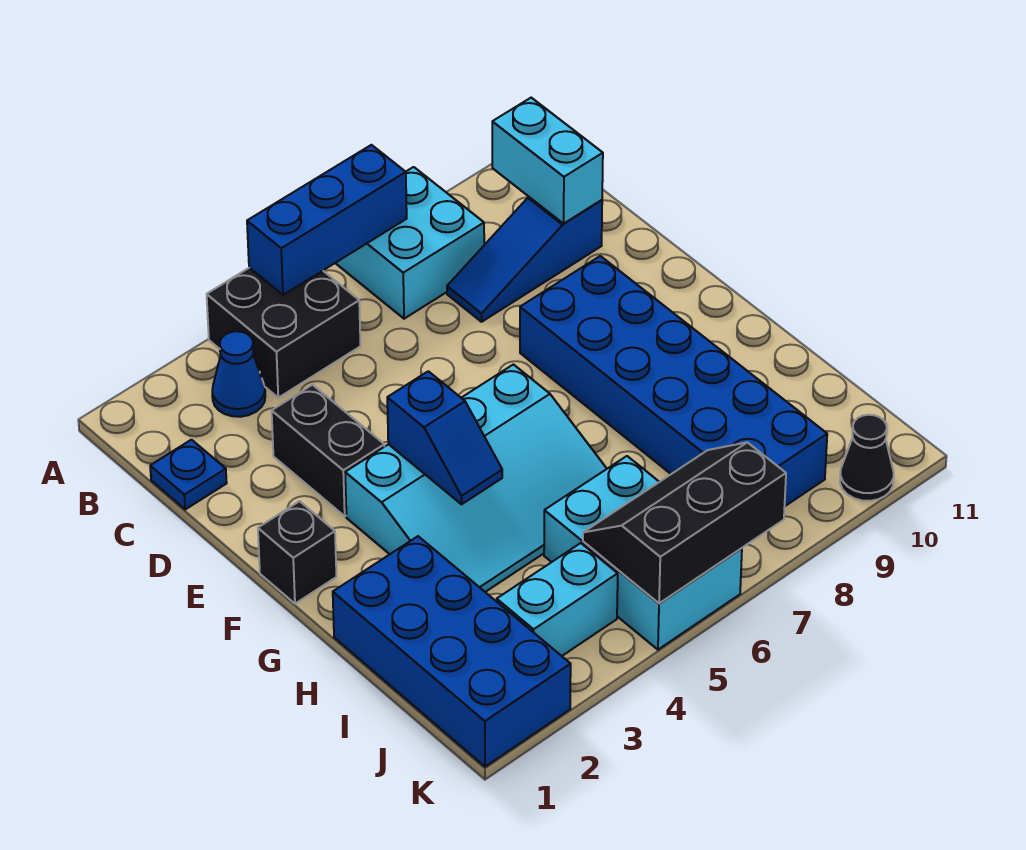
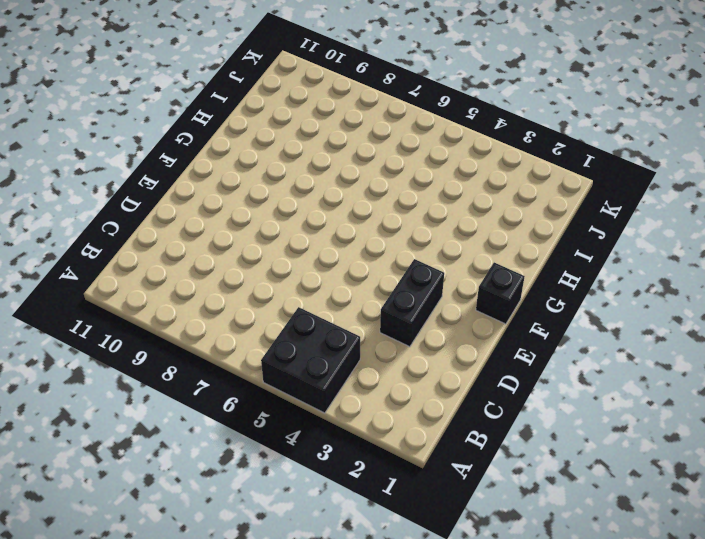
none -> cyan 2x2 brick [336,167,484,319]
none -> blue 1x1 cone [212,331,265,417]
none -> blue 1x1 plate [150,440,227,509]

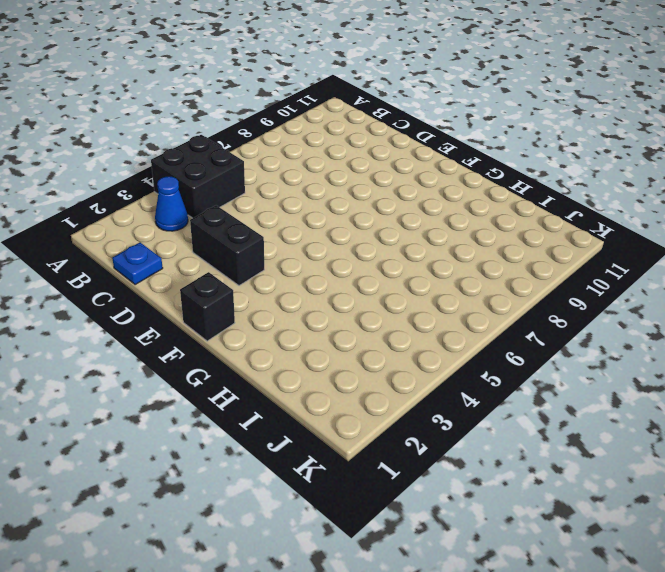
none -> cyan 2x2 brick [336,167,484,319]
none -> blue 1x3 slope [447,197,602,322]
none -> blue 2x6 brick [520,256,827,506]

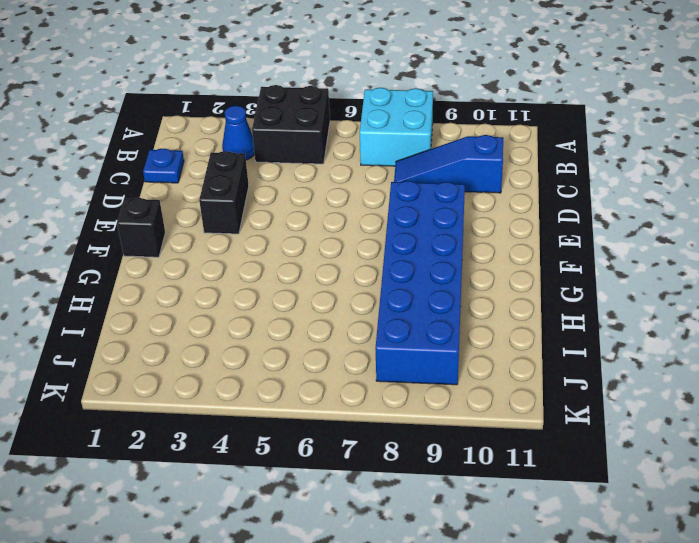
none -> cyan 3x4 slope [345,365,607,592]
none -> blue 2x4 brick [333,536,571,767]
none -> cyan 2x3 brick [544,456,742,650]

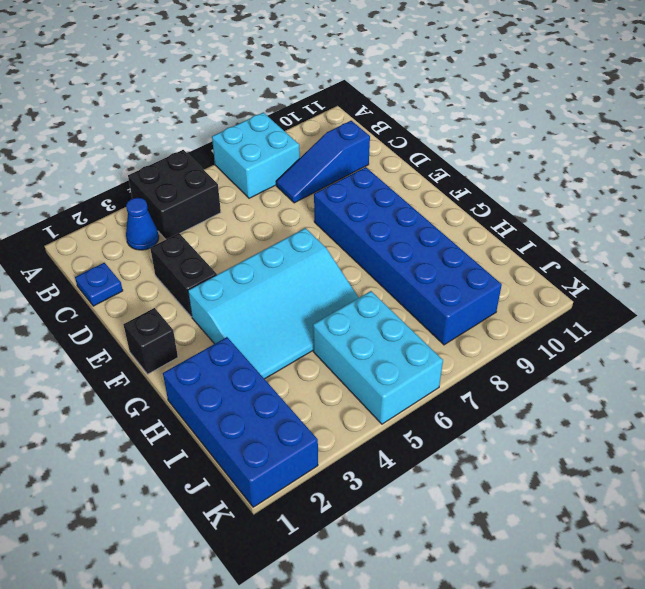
none -> cyan 1x2 brick [497,543,618,656]
none -> black 1x1 cone [840,415,894,501]
none -> blue 1x3 brick [247,145,407,295]

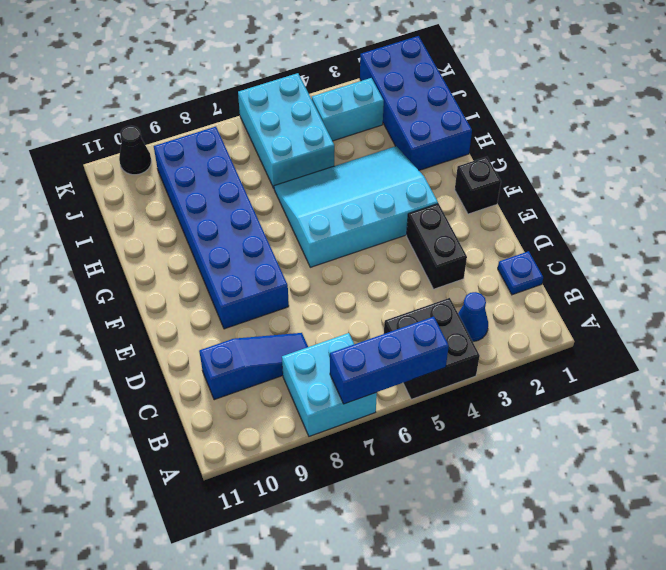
none -> cyan 1x2 brick [492,98,603,224]
none -> blue 1x2 slope [387,371,502,504]
none -> black 2x3 slope [583,442,786,603]

